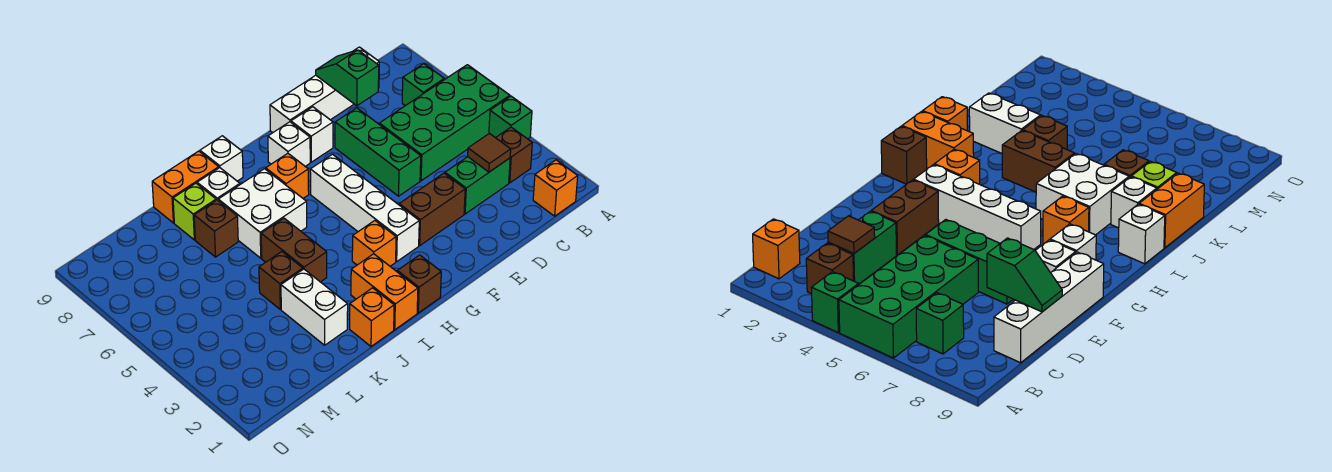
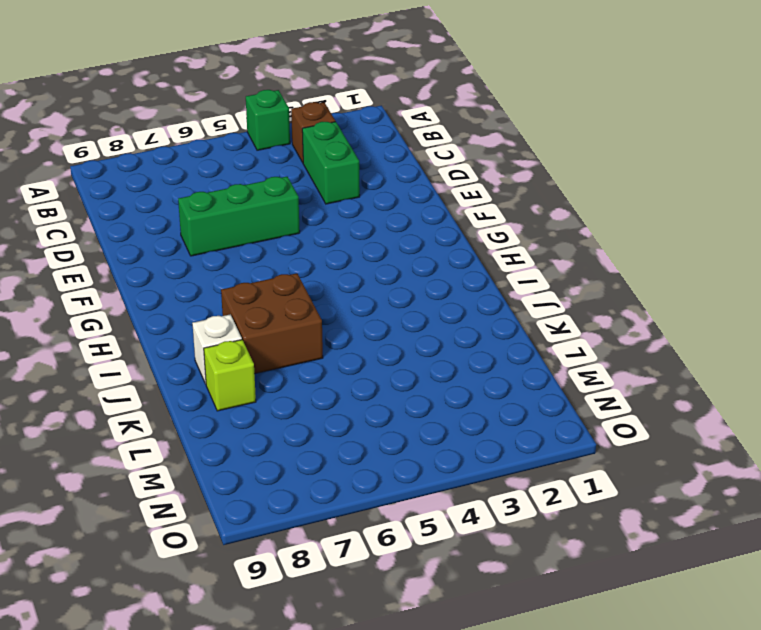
brown 2x2 brick [221,273,323,374] -> white 2x2 brick [218,169,307,258]
none -> green 2x4 brick [379,65,510,181]
none -> orange 1x1 brick [533,160,578,216]
none -> green 1x1 brick [402,64,444,106]

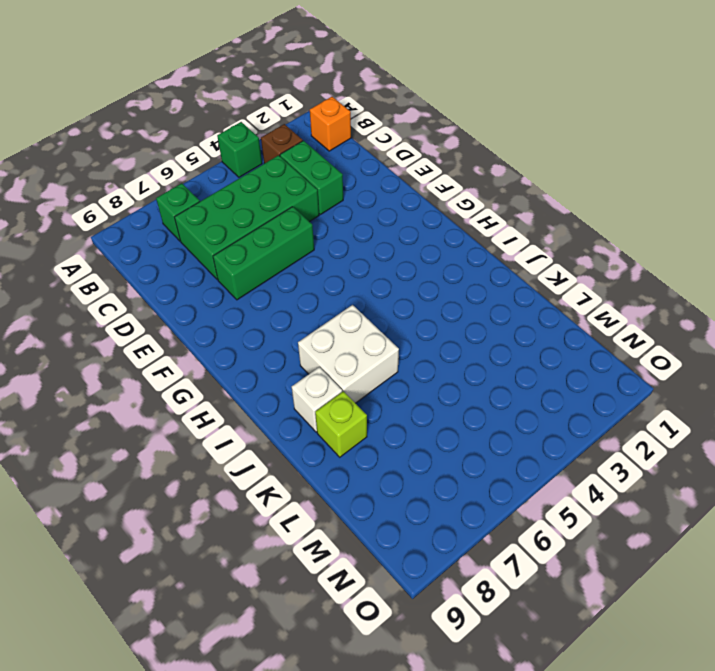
green 2x4 brick [175,155,319,280] -> green 2x4 brick turned to [379,65,510,181]
none -> white 1x4 brick [270,47,379,133]
none -> brown 1x2 brick [399,173,465,245]
none -> white 1x1 brick [291,107,333,162]

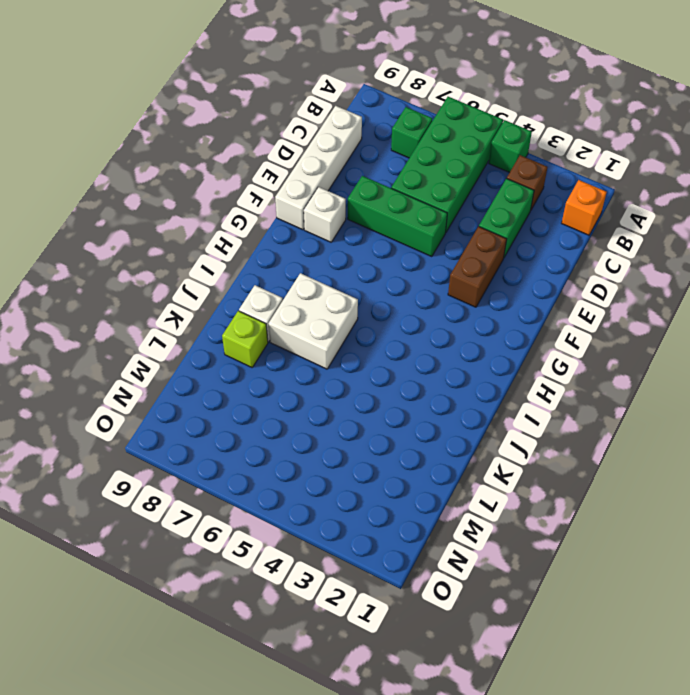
none -> white 1x4 brick [310,154,419,261]
none -> white 1x1 brick [268,122,310,166]
none -> brown 1x1 brick [397,255,441,313]

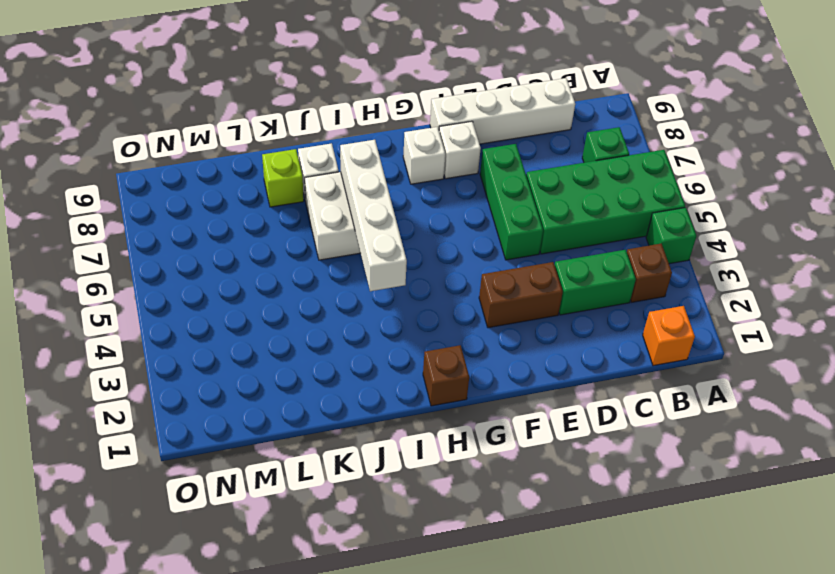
white 1x4 brick [340,140,407,291] -> white 1x4 brick moved to [310,154,419,261]
none -> orange 1x1 brick [352,221,396,266]
none -> orange 1x1 brick [266,153,309,198]
none -> orange 1x2 brick [351,254,418,330]

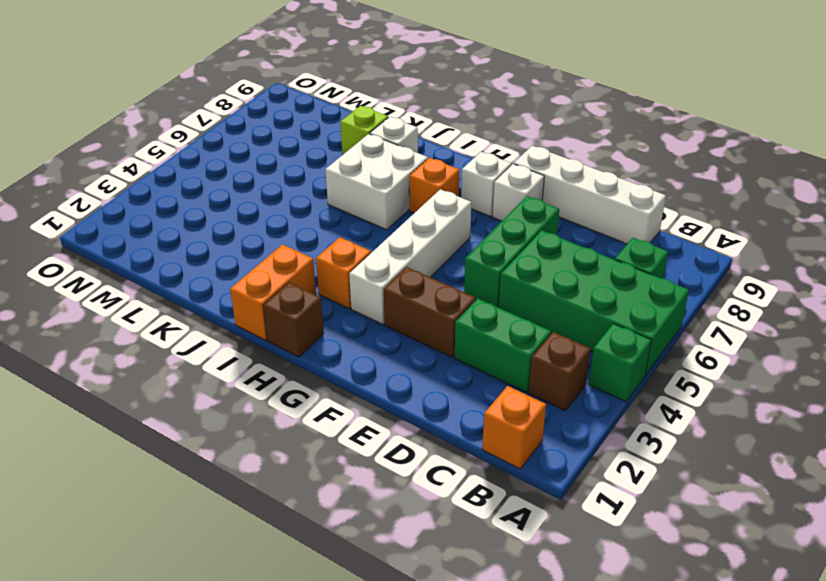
none -> white 1x1 brick [200,136,243,181]
none -> orange 1x1 brick [350,288,394,346]
none -> brown 1x2 brick [261,218,327,282]

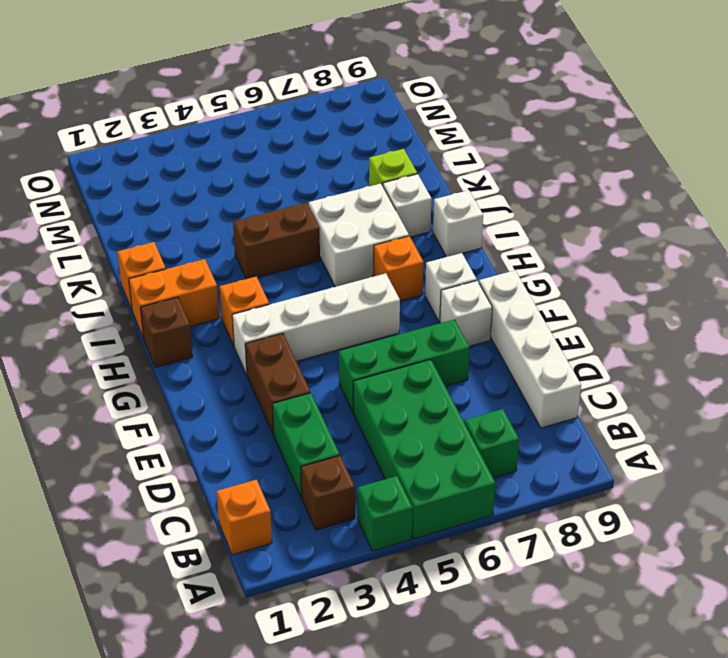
none -> orange 1x2 brick [152,151,219,223]
none -> white 1x2 brick [281,269,348,345]
none -> brown 1x1 brick [259,252,303,309]

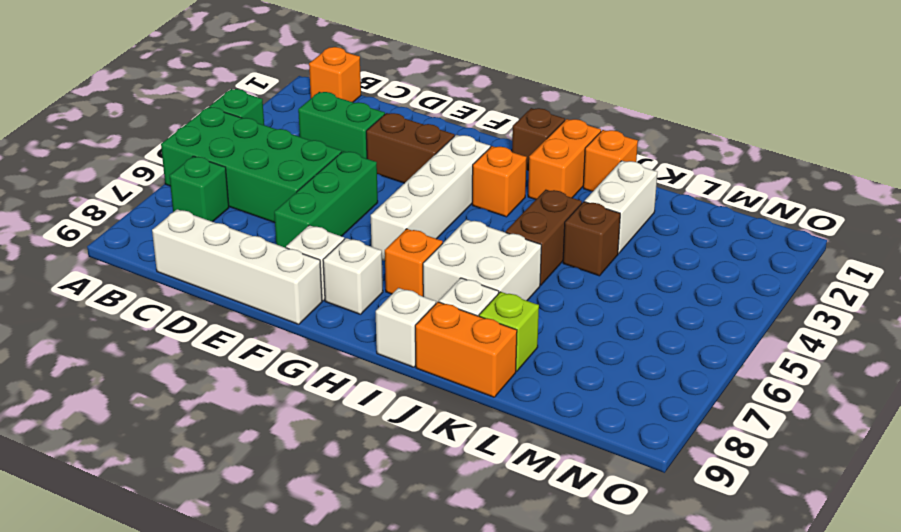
none -> brown 1x1 brick [496,127,532,183]
none -> brown 1x1 brick [194,200,238,257]
none -> brown 1x1 tile [468,133,511,172]

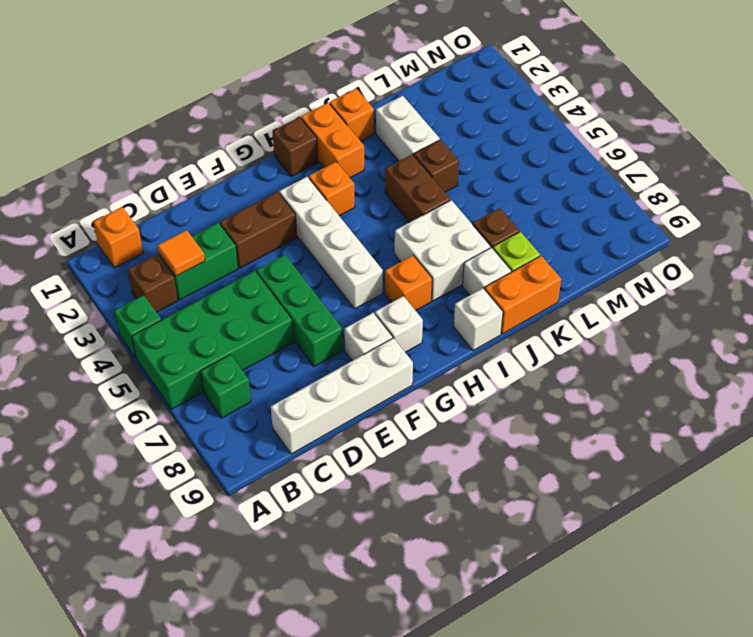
orange 1x1 tile [158,230,205,276] -> brown 1x1 tile [468,133,511,172]
none -> green 1x2 slope [316,50,379,106]

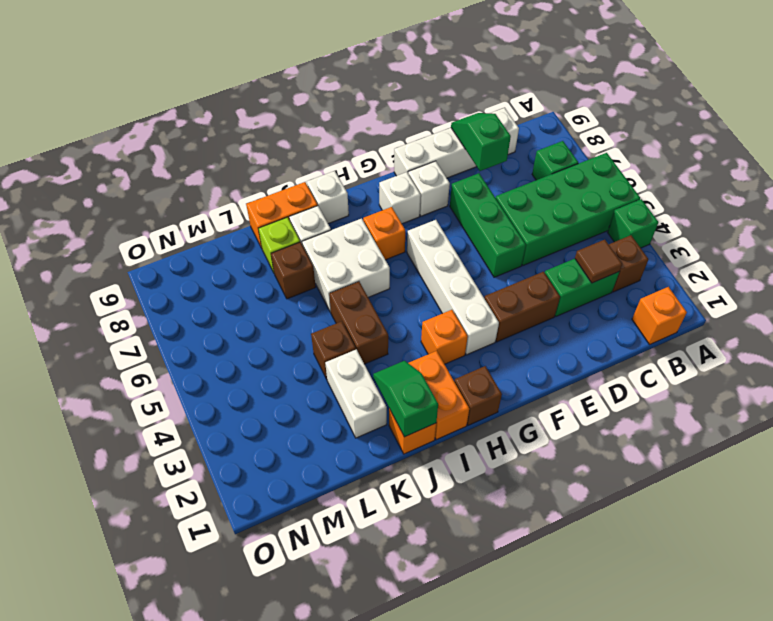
green 1x2 slope [373,361,438,437] -> none

